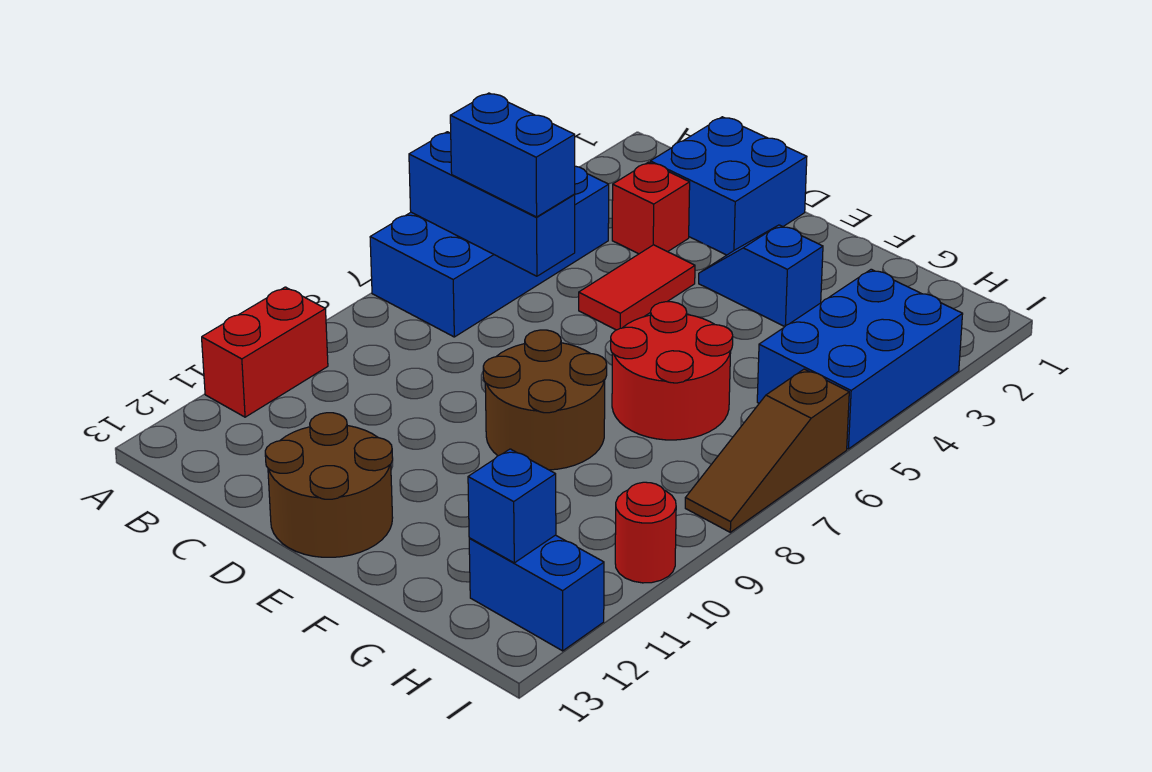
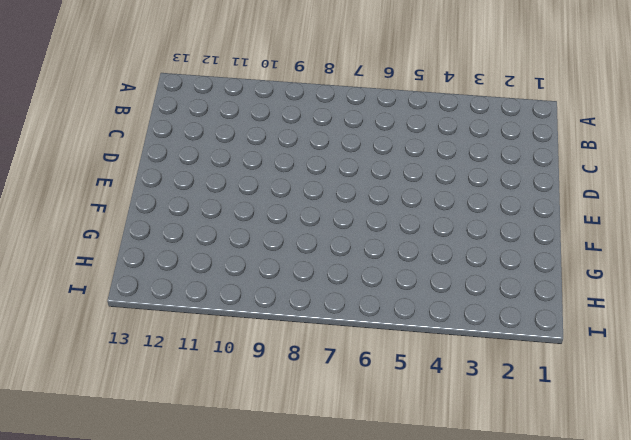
none -> blue 2x4 brick [370,166,609,337]
none -> red 1x2 brick [202,287,328,417]
none -> blue 2x2 brick [650,117,807,255]

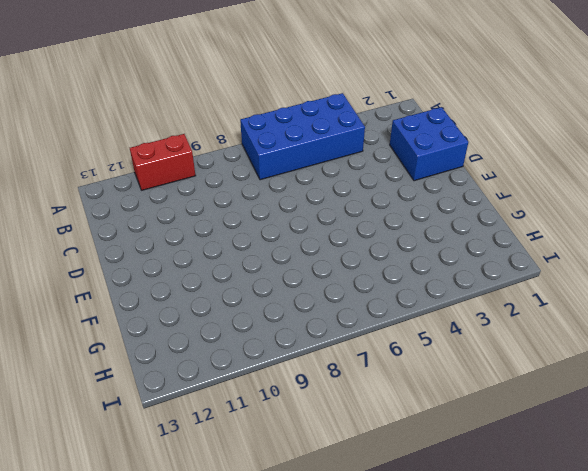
none -> red 1x1 brick [612,162,690,254]
none -> red 1x2 tile [579,245,695,330]
none -> brown 2x2 round brick [265,413,393,557]

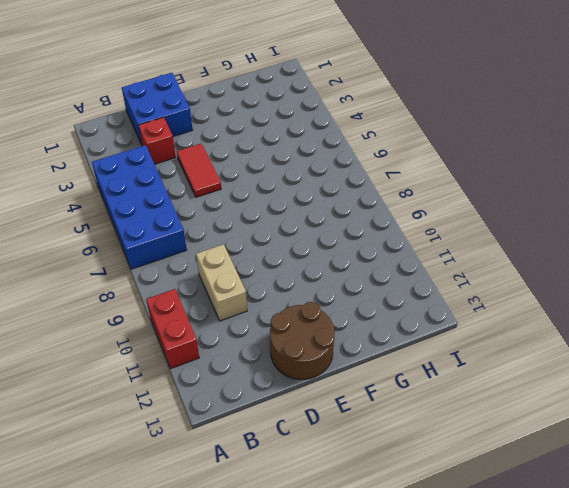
tan 1x2 brick [196,244,247,321] -> none
none -> blue 1x2 slope [699,225,823,327]
none -> brown 2x2 round brick [483,330,607,470]
none -> red 2x2 round brick [611,302,733,440]

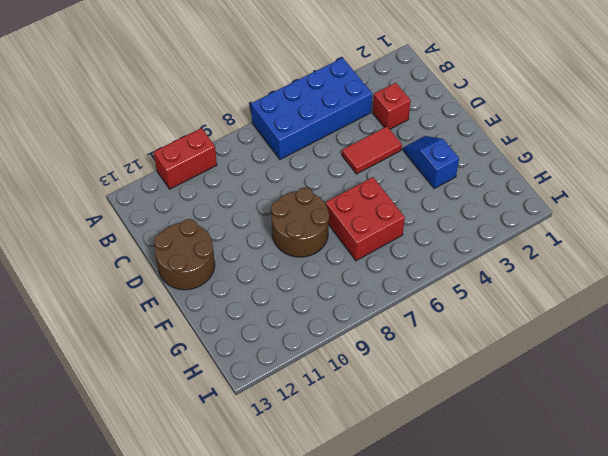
red 2x2 brick [326,177,405,261] -> red 2x2 round brick [611,302,733,440]
none -> blue 2x2 brick [650,117,807,255]
none -> blue 2x3 brick [757,269,963,449]
none -> blue 1x2 brick [469,535,604,651]

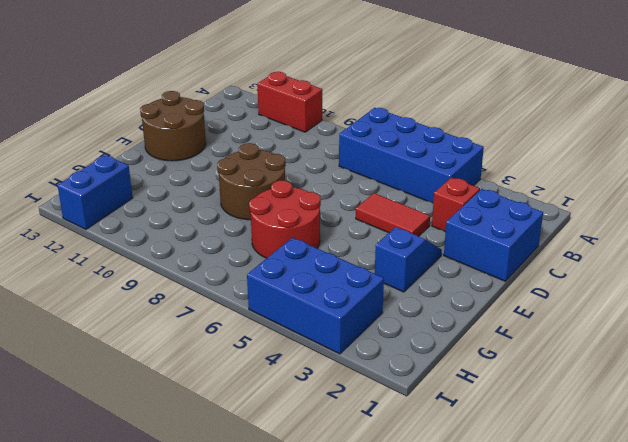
none -> brown 1x3 slope [685,369,849,532]
none -> red 1x1 round brick [615,482,676,583]
none -> blue 1x3 brick [409,132,575,276]

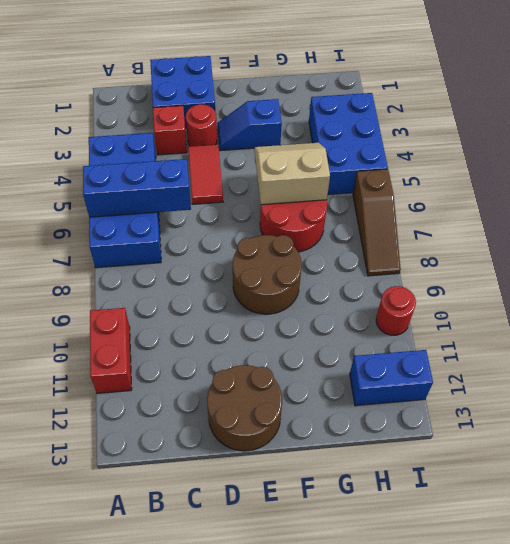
red 1x1 round brick [186,104,217,146] -> none
tan 2x2 slope [254,143,330,205] -> none
none -> blue 1x1 brick [468,449,556,563]
none -> blue 1x2 brick [450,93,575,217]

